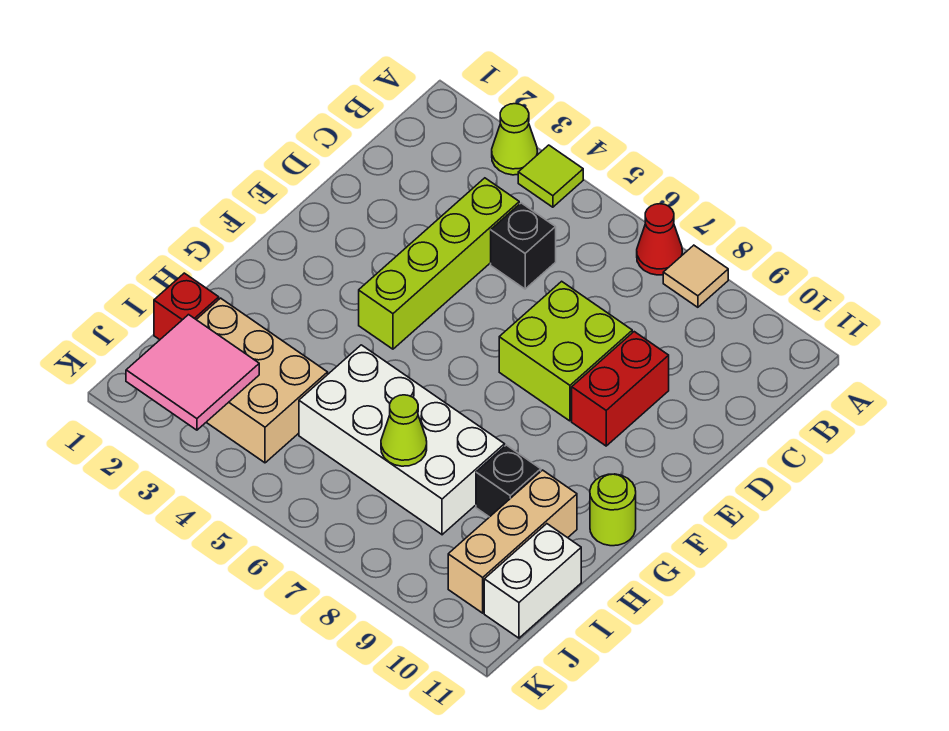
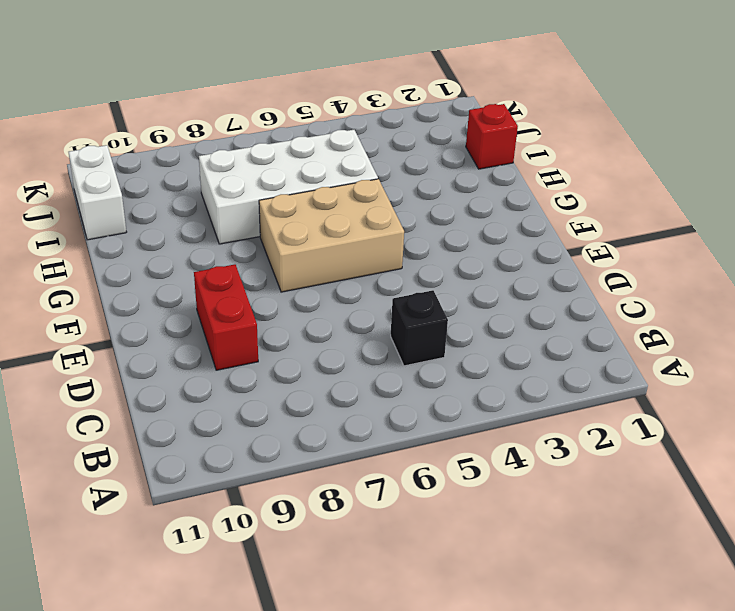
tan 2x3 brick [259,179,404,292] -> tan 2x3 brick moved to [196,298,328,463]
none -> lime 1x1 cone [492,104,537,175]
none -> lime 1x1 tile [518,145,583,207]
none -> red 1x1 cone [637,204,682,275]

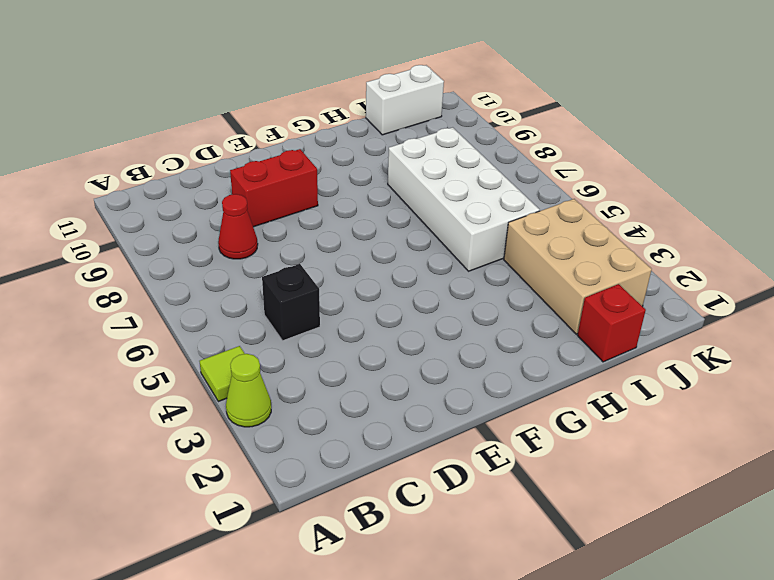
red 1x1 cone [218,194,258,259] -> red 1x1 cone moved to [637,204,682,275]
none -> tan 1x1 tile [663,245,728,307]
none -> lime 1x4 brick [359,178,519,349]
none -> lime 2x2 brick [499,281,632,421]

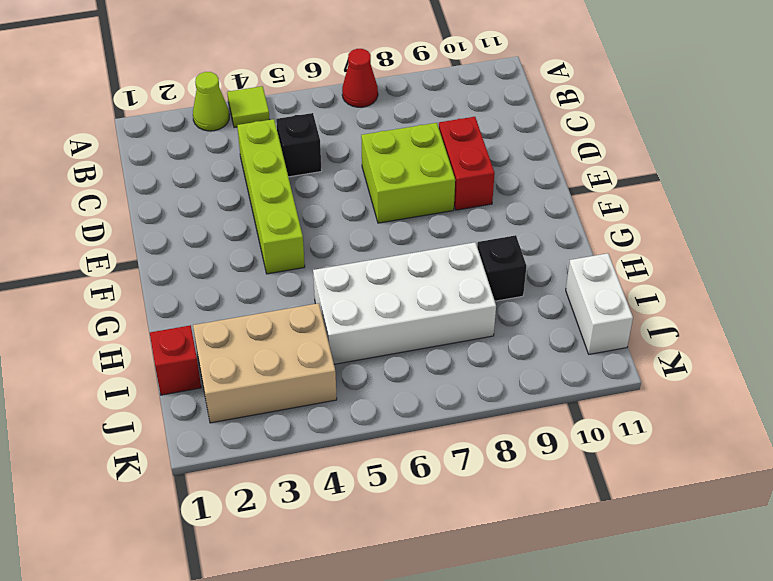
none -> tan 1x1 tile [663,245,728,307]
none -> lime 1x1 round brick [590,474,636,546]
none -> tan 1x3 brick [448,470,577,613]

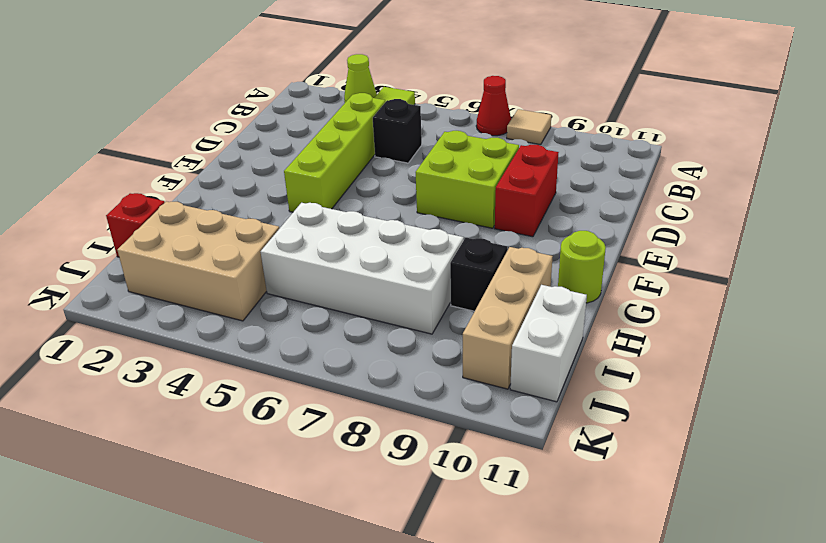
none -> lime 1x1 cone [381,395,427,466]
none -> pink 2x2 tile [126,315,259,430]

